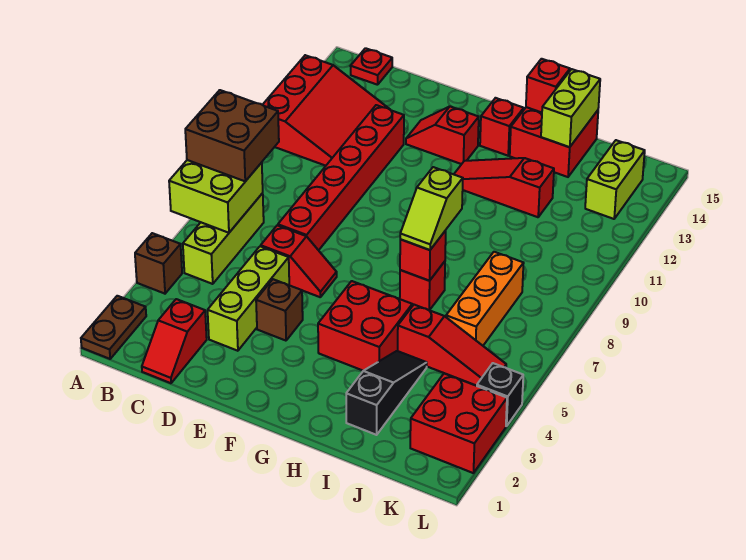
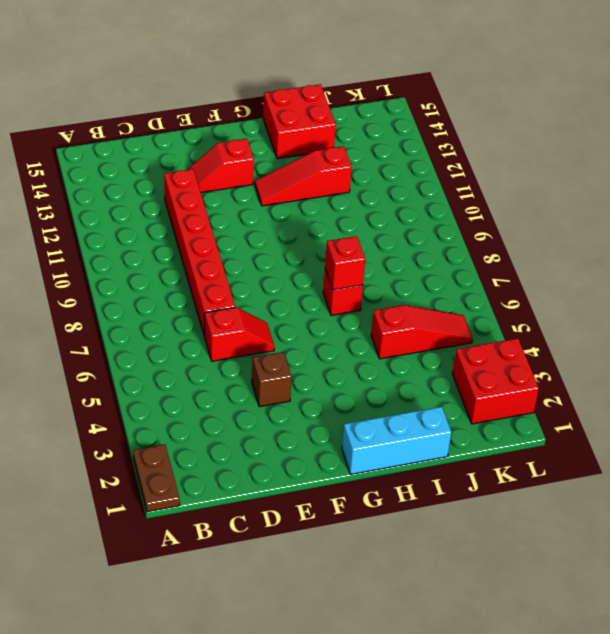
cyan 1x3 brick [342,407,451,474] -> none
none -> brown 1x1 brick [135,233,182,294]
none -> red 3x3 slope [263,55,389,166]
none -> lime 1x3 brick [183,193,264,284]

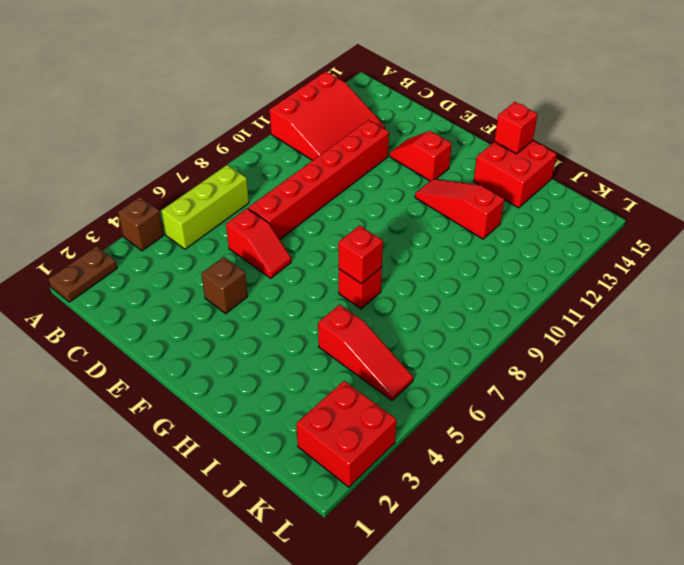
none -> red 1x1 plate [351,48,392,85]
none -> red 1x2 slope [142,299,207,383]
none -> lime 1x3 brick [208,246,289,351]

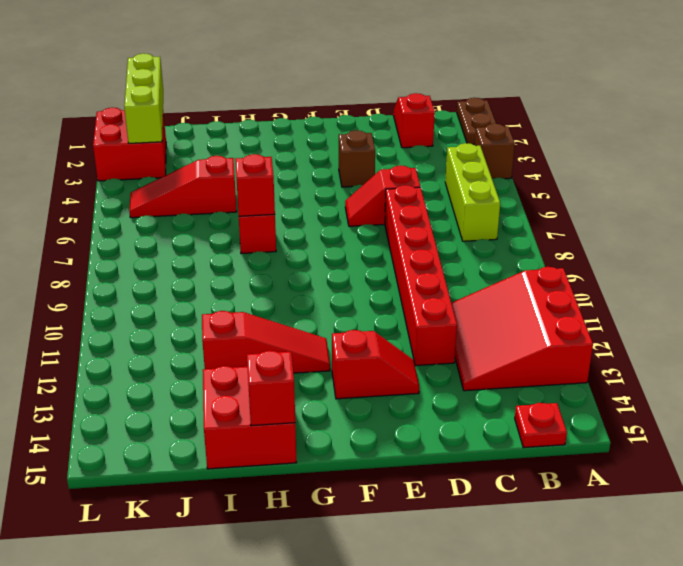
lime 1x3 brick [124,53,163,143] -> lime 1x3 brick moved to [208,246,289,351]
none -> red 2x2 brick [318,281,412,371]
none -> red 1x1 brick [480,98,524,156]
none -> black 1x3 slope [346,351,427,435]

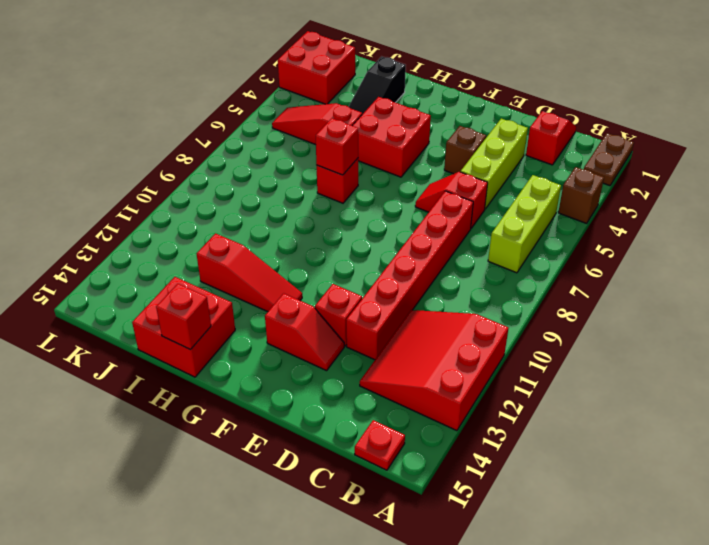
red 1x1 brick [315,284,362,346] -> red 1x1 brick moved to [480,98,524,156]
none -> orange 1x3 brick [446,252,524,346]
none -> lime 1x2 brick [585,140,645,219]
none -> black 1x1 brick [477,363,523,426]

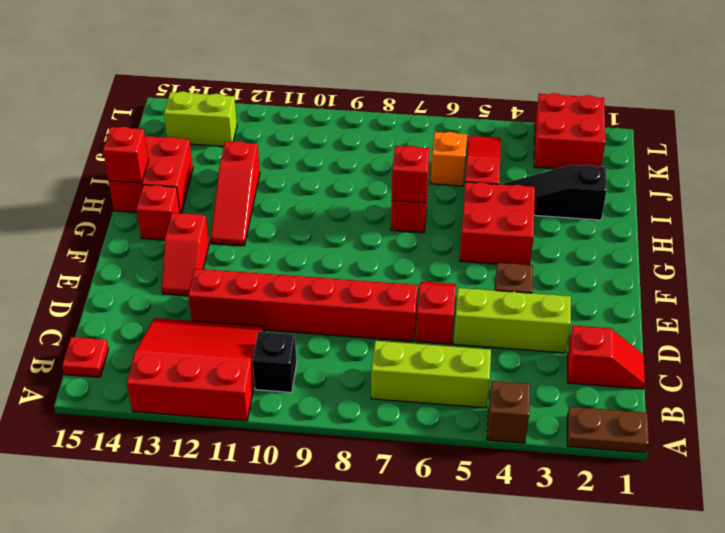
black 1x1 brick [253,332,297,393] -> black 1x1 brick moved to [477,363,523,426]
orange 1x1 brick [431,132,467,186] -> orange 1x3 brick [446,252,524,346]
none -> lime 2x2 brick [169,160,263,233]
none -> lime 1x2 brick [541,69,600,147]
none -> brown 2x2 brick [185,90,279,181]

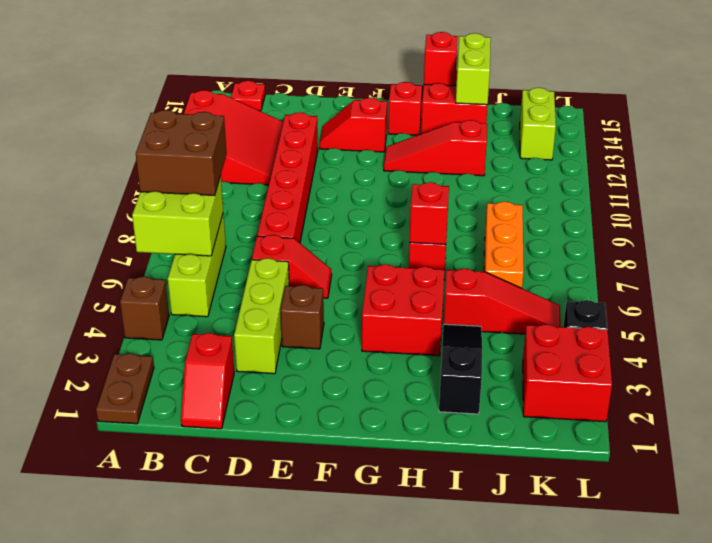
none -> lime 1x2 slope [400,167,463,250]

